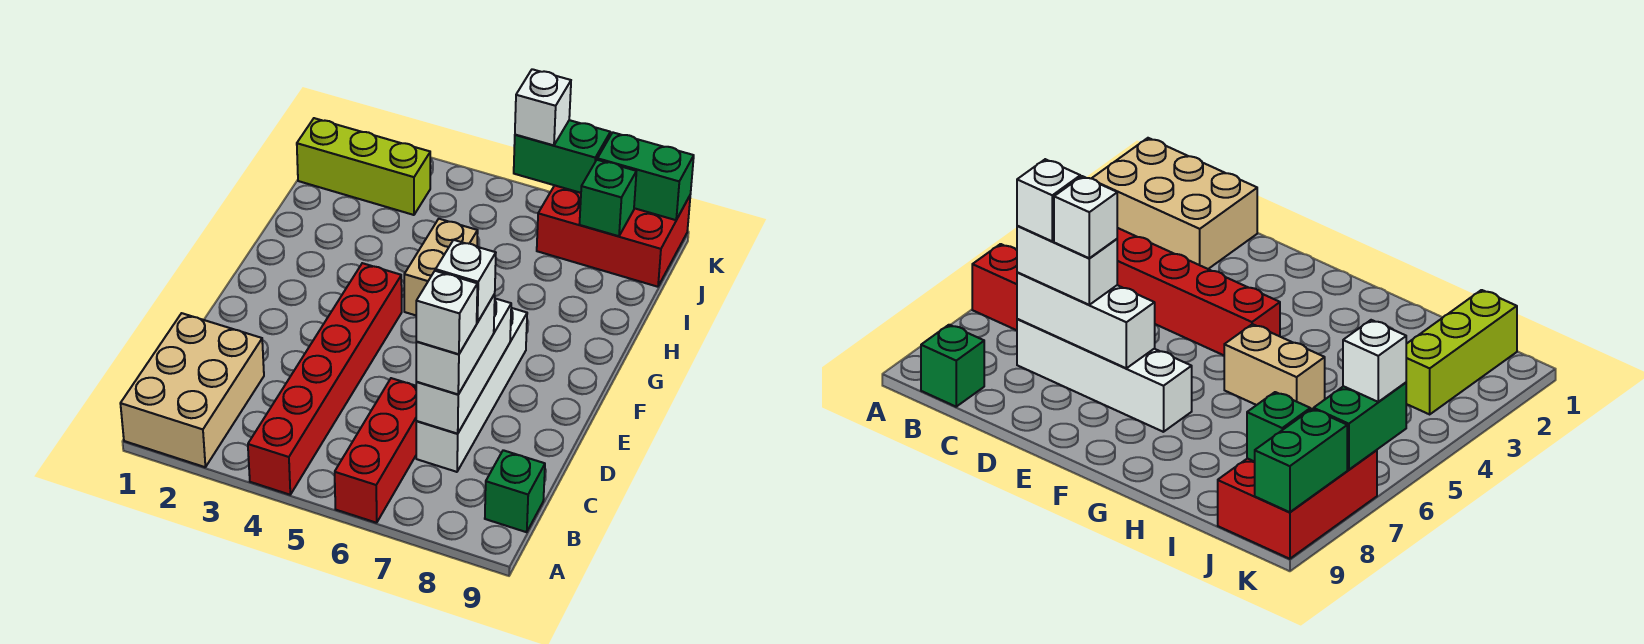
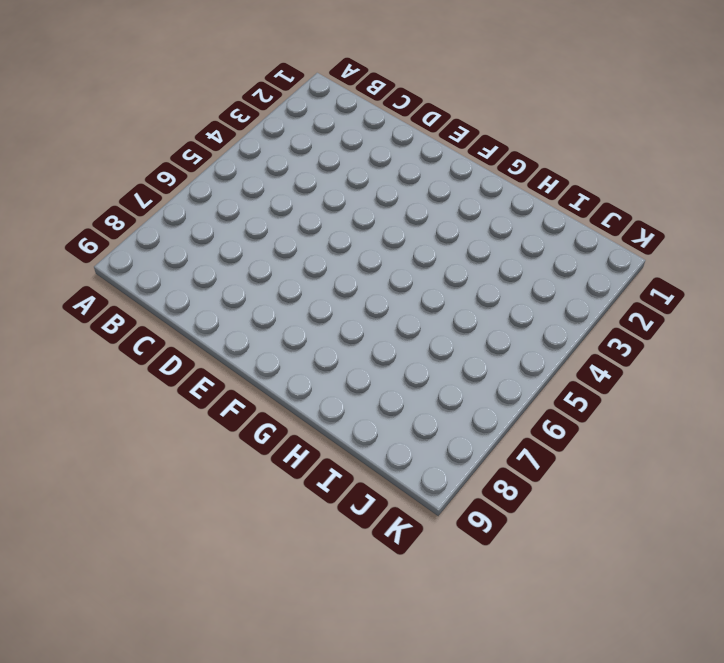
none -> tan 2x3 brick [120,313,264,467]
none -> red 1x6 brick [248,263,402,495]
none -> red 1x3 brick [335,378,416,523]

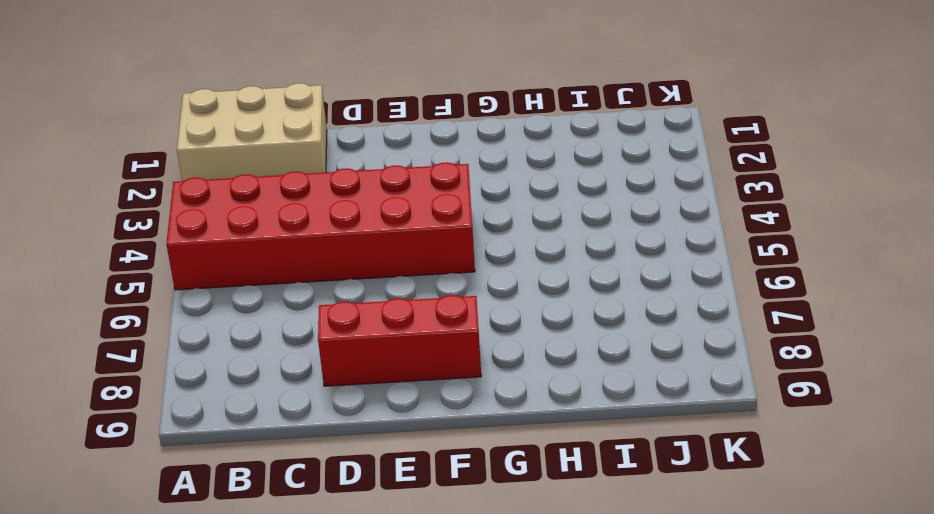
red 2x6 brick [166,162,475,290] -> red 1x6 brick [248,263,402,495]
red 1x3 brick [318,295,481,386] -> red 1x3 brick moved to [335,378,416,523]
none -> green 1x1 brick [485,450,545,532]
none -> white 1x4 brick [416,308,527,472]
none -> tan 1x2 brick [404,219,478,315]

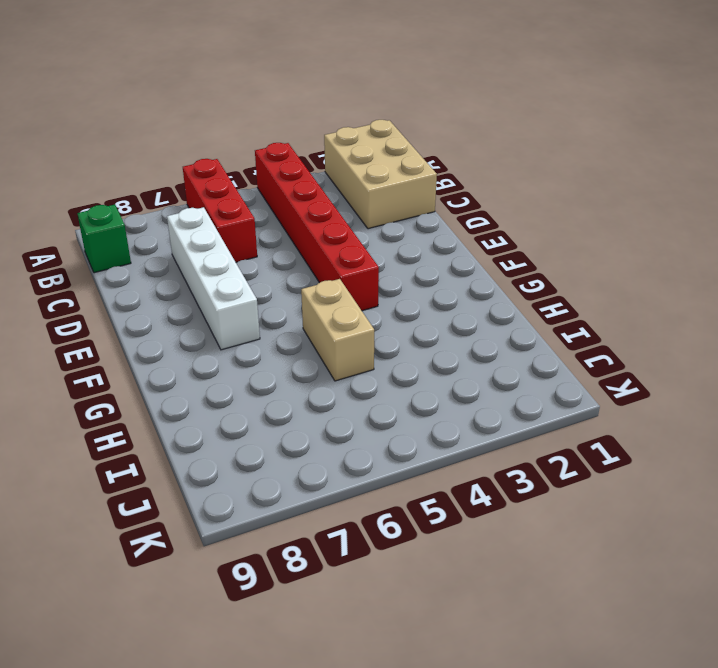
none -> lime 1x3 brick [297,118,430,215]
none -> red 2x3 brick [537,185,690,287]
none -> white 1x3 brick [416,299,511,434]

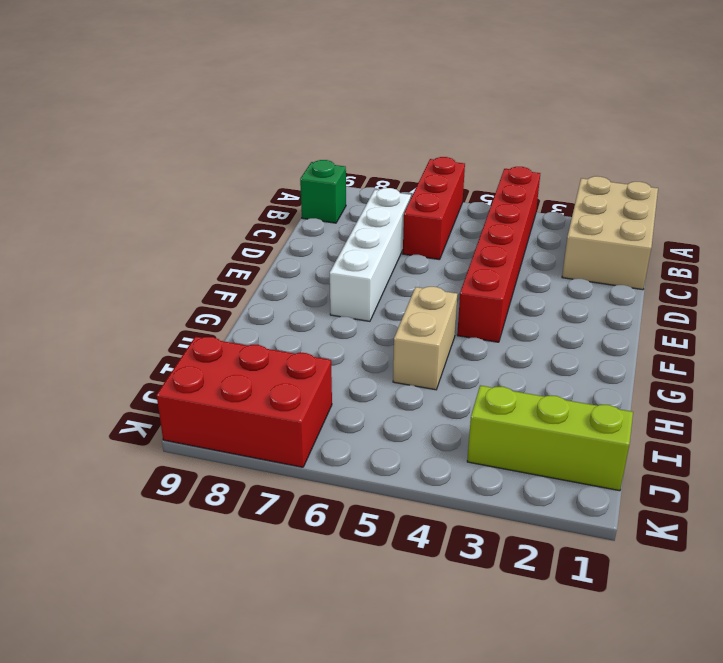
none -> white 1x3 brick [416,299,511,434]
none -> green 1x1 brick [579,160,636,236]
none -> green 1x2 brick [514,120,610,193]

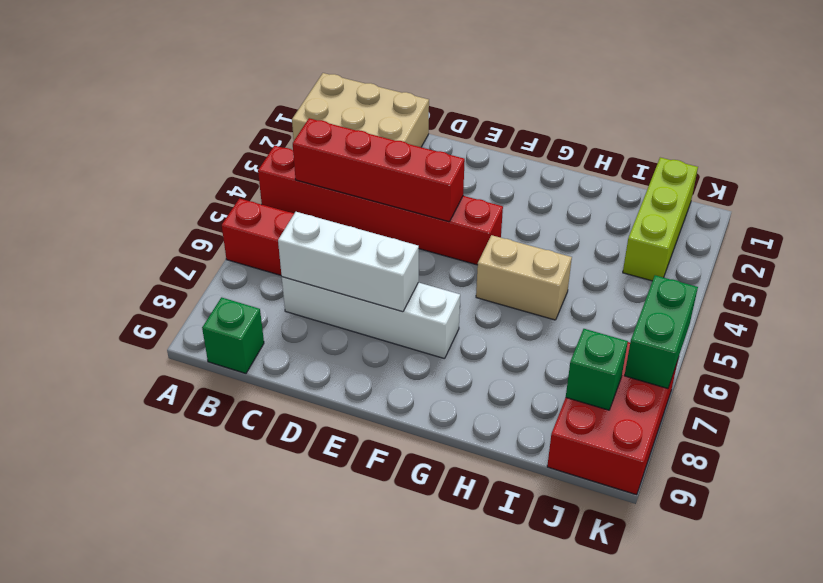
red 1x4 brick [293,118,465,222] -> none
none -> green 1x2 brick [597,132,694,220]
none -> white 1x2 brick [416,294,495,394]
none -> white 1x1 brick [515,69,571,145]

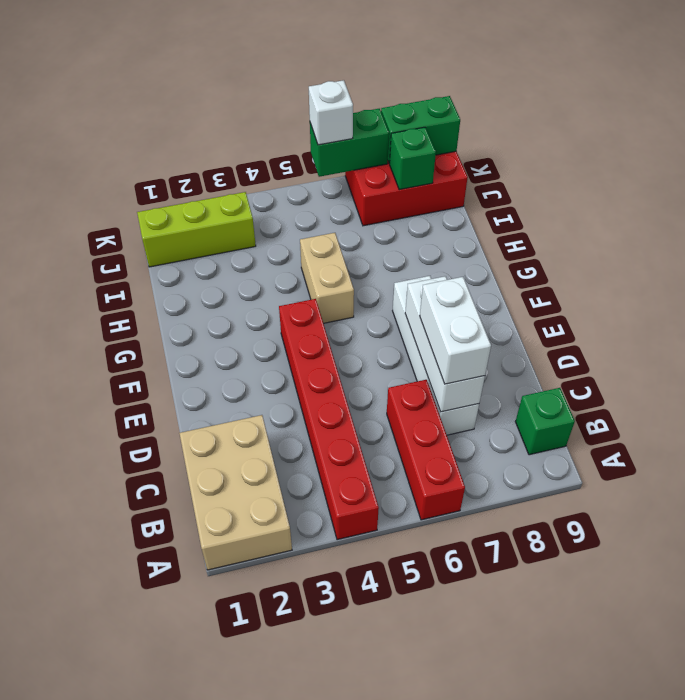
none -> white 1x1 brick [416,271,477,354]
none -> white 1x1 brick [436,240,496,322]

